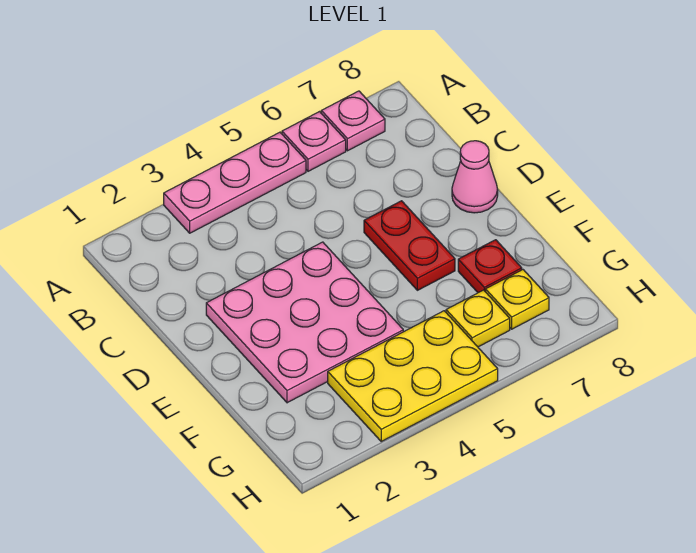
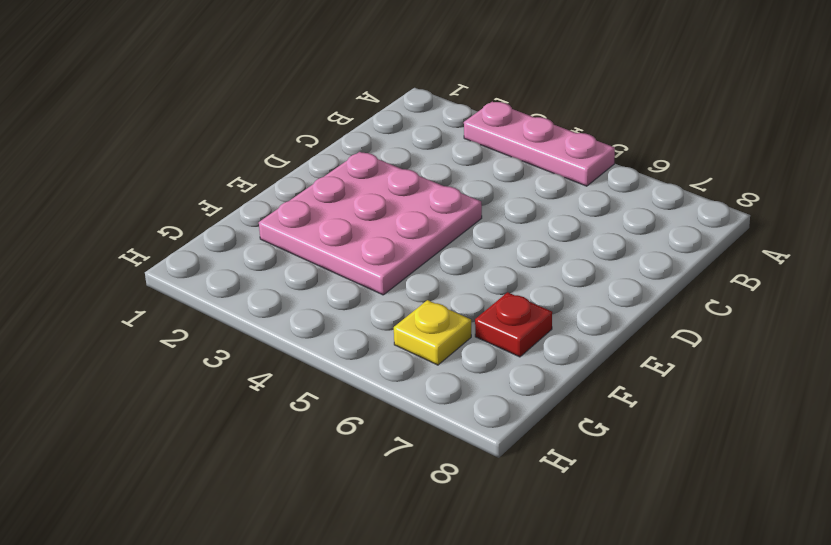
none -> pink 1x1 plate [282,112,346,171]
none -> pink 1x1 plate [321,91,385,151]

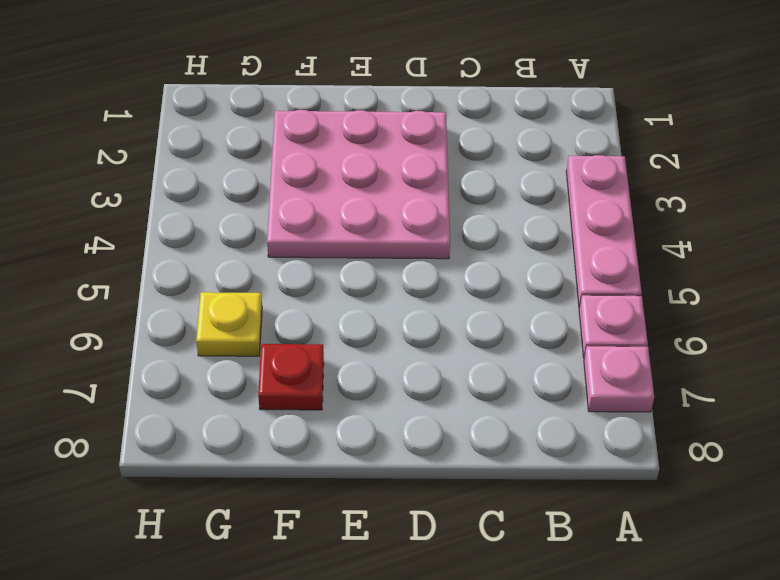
none -> red 1x2 plate [364,201,455,290]
none -> pink 1x1 cone [452,141,498,213]

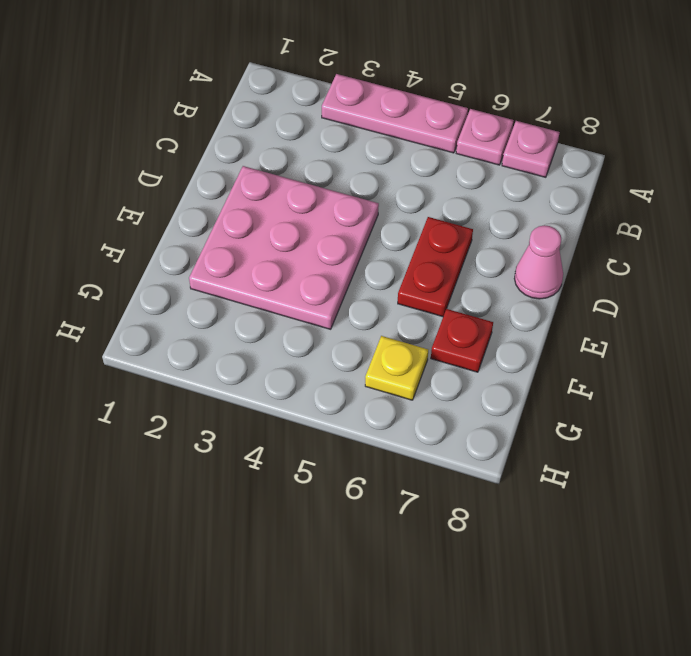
none -> yellow 2x3 plate [328,311,498,441]
none -> yellow 1x1 plate [486,270,549,329]

